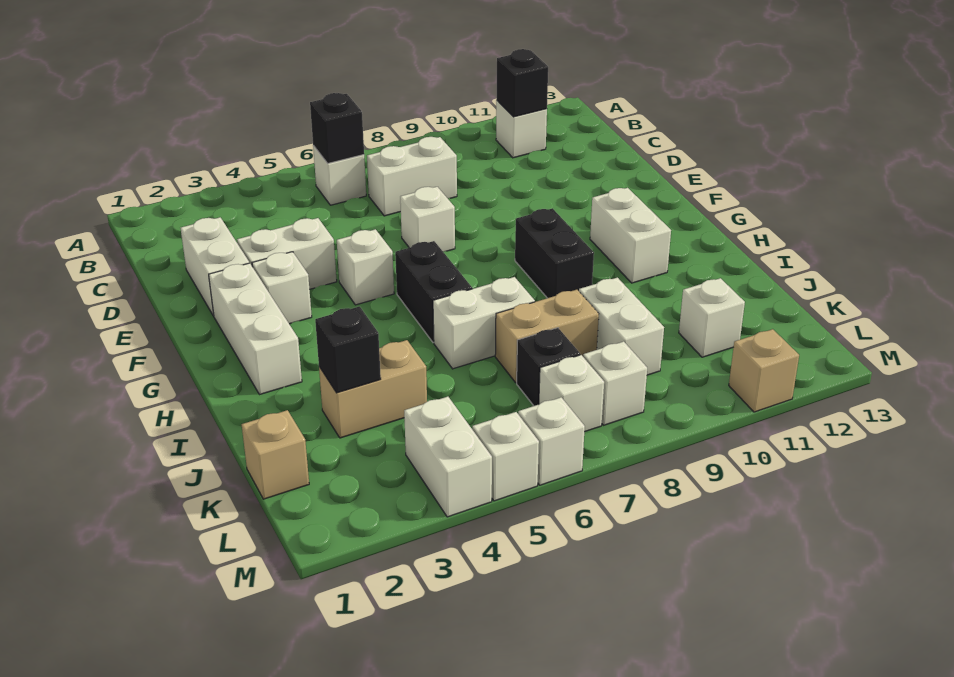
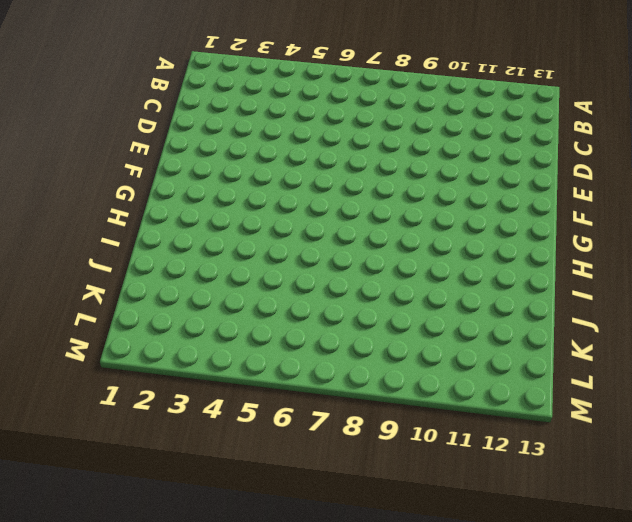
none -> white 1x1 brick [313,146,366,205]
none -> white 1x1 brick [496,101,547,158]
none -> white 1x2 brick [367,137,457,216]

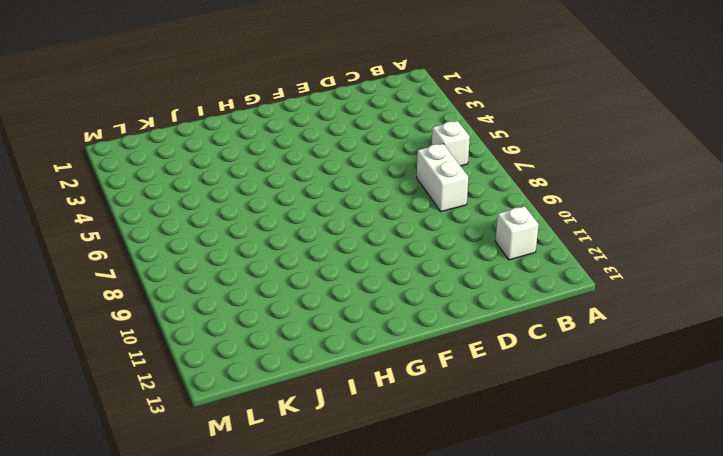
none -> white 1x2 brick [181,217,249,316]
none -> white 1x2 brick [237,218,337,289]
none -> white 1x1 brick [400,187,455,252]

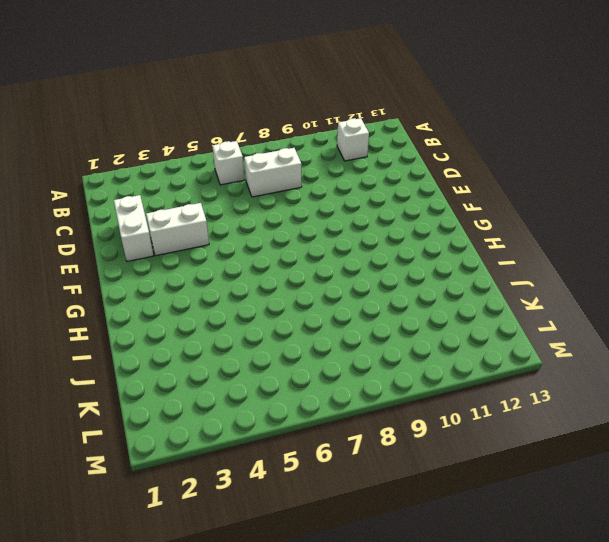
none -> white 1x1 brick [400,187,455,252]
none -> white 1x3 brick [209,263,302,395]
none -> white 1x1 brick [252,252,312,324]

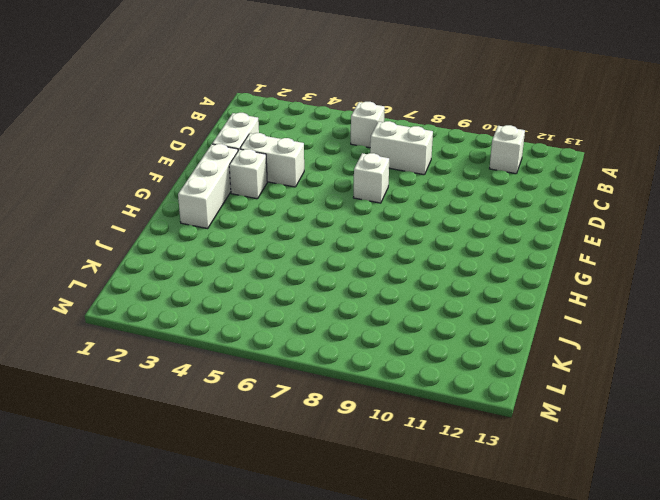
none -> white 1x1 brick [337,229,394,305]
none -> black 1x2 brick [395,241,472,343]
none -> black 1x2 brick [515,208,594,298]

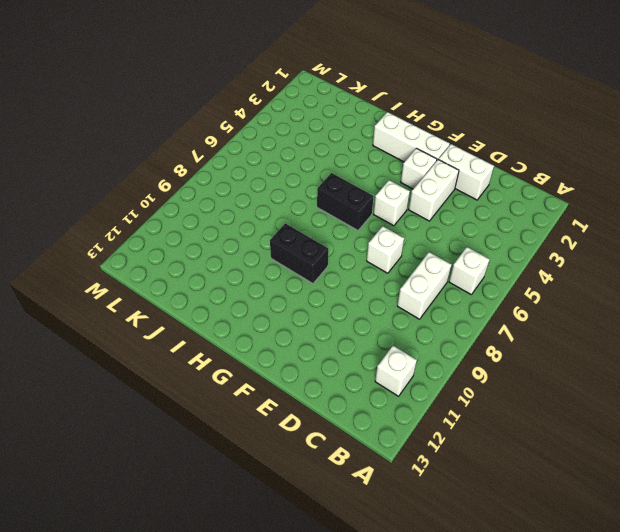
none -> white 1x2 brick [590,188,671,283]
none -> white 1x2 brick [433,277,535,369]
none -> tan 1x2 brick [319,340,427,438]

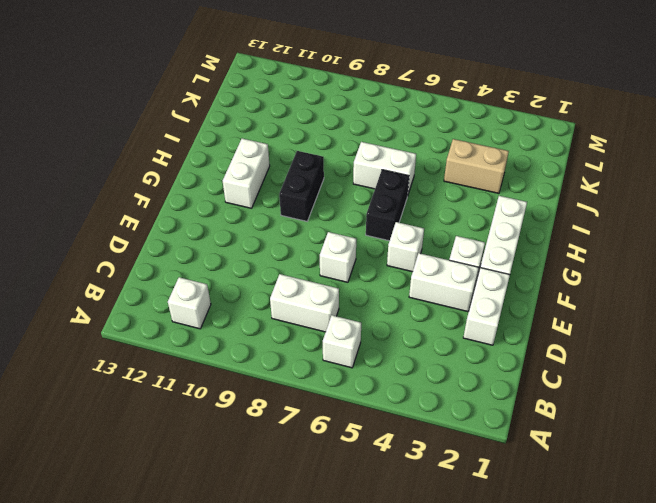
none -> tan 1x2 brick [495,290,599,383]
none -> white 1x2 brick [579,278,664,375]
none -> tan 1x1 brick [242,410,309,499]

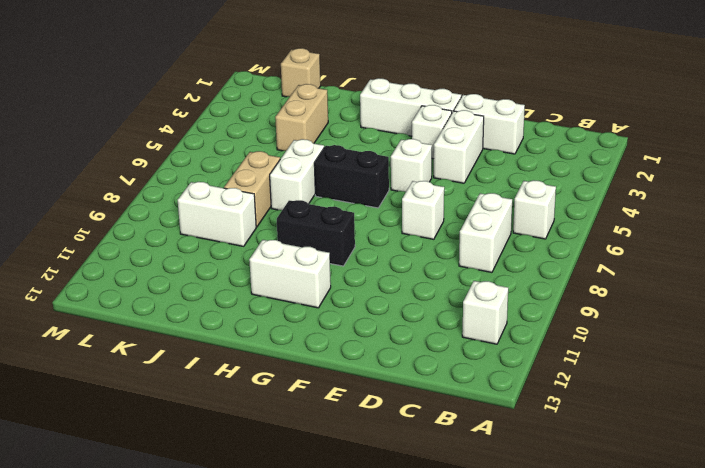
none -> black 1x1 brick [517,328,580,406]
none -> white 1x1 brick [679,278,745,357]
none -> white 1x2 brick [404,397,492,517]

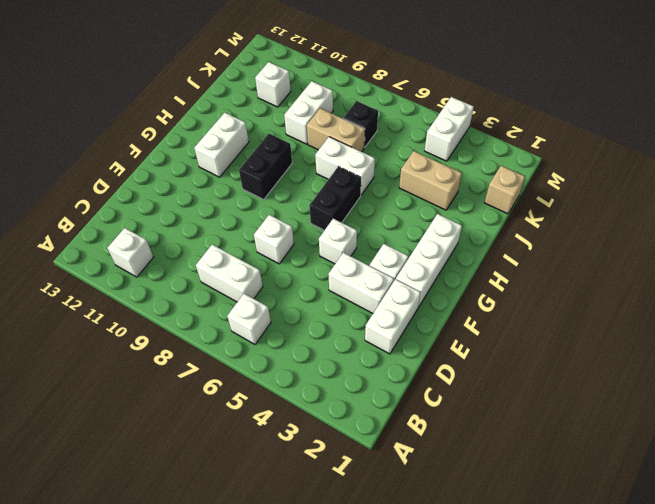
none -> white 1x1 brick [539,355,604,432]
none -> white 1x1 brick [583,341,647,425]
none -> white 1x1 brick [472,412,539,501]

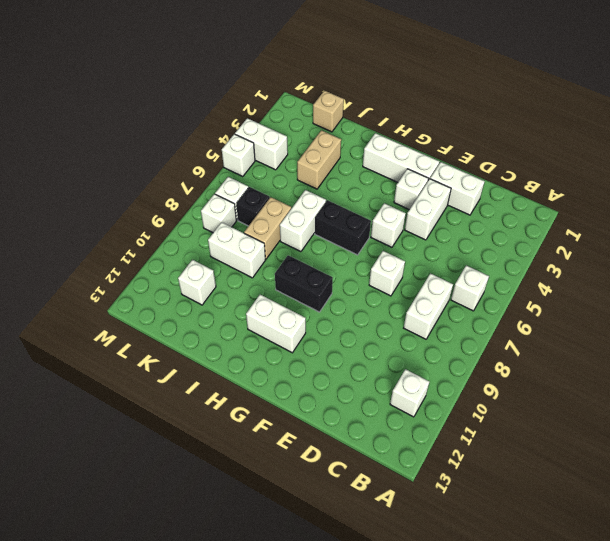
none -> white 1x1 brick [518,397,585,485]
none -> tan 1x1 brick [729,329,799,412]
none -> black 1x1 brick [310,93,364,163]

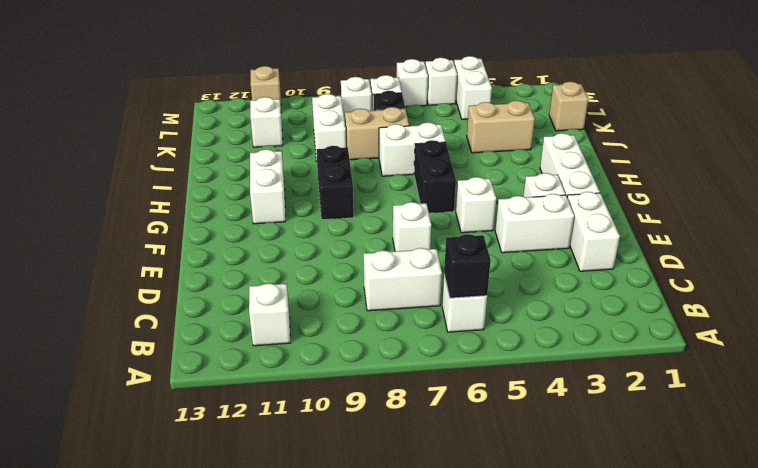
none -> black 1x1 brick [497,49,548,117]
none -> black 1x1 brick [315,307,381,393]

